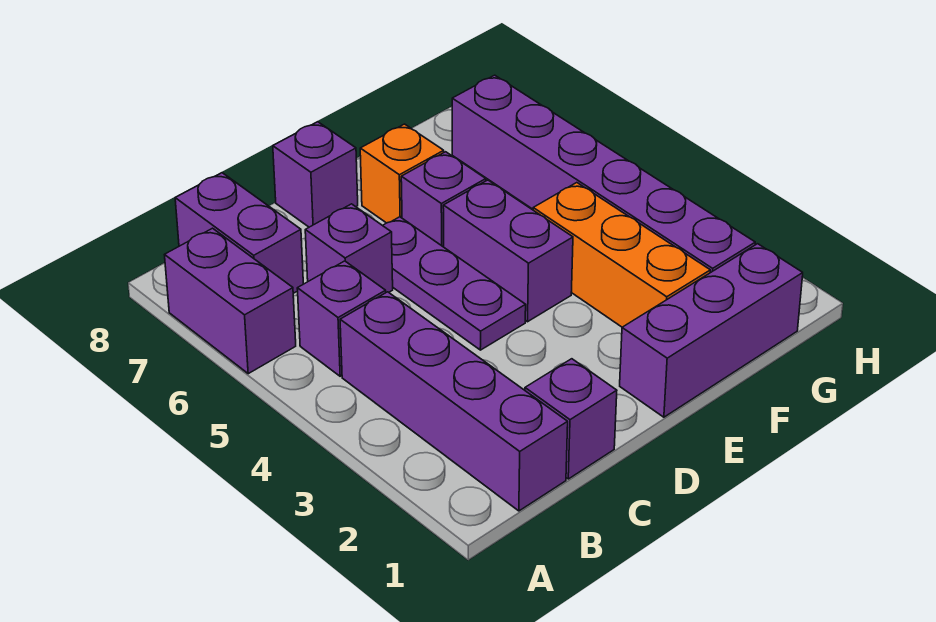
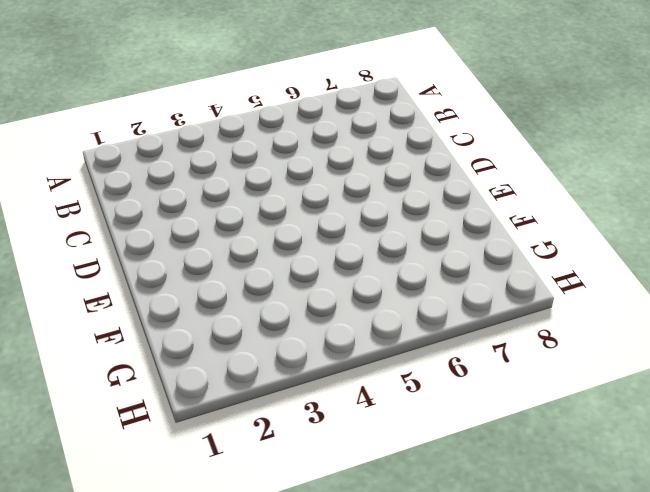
none -> purple 1x2 brick [165,228,296,374]
none -> purple 1x4 brick [340,292,568,511]
none -> purple 1x1 brick [297,261,386,376]

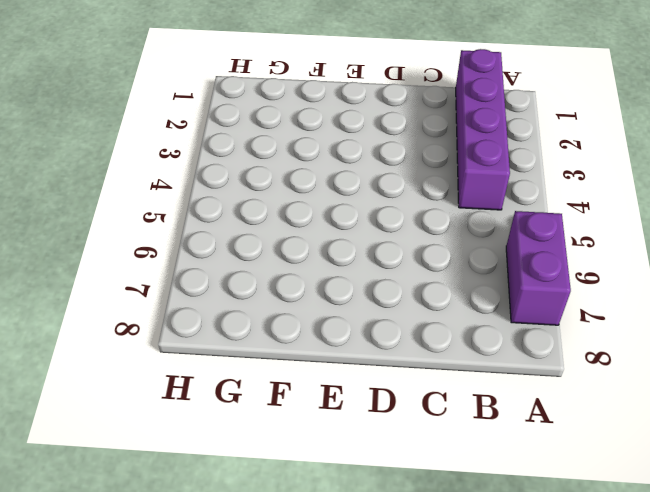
none -> purple 1x1 brick [297,261,386,376]
none -> purple 1x2 brick [175,173,303,293]
none -> purple 1x1 brick [525,359,617,479]

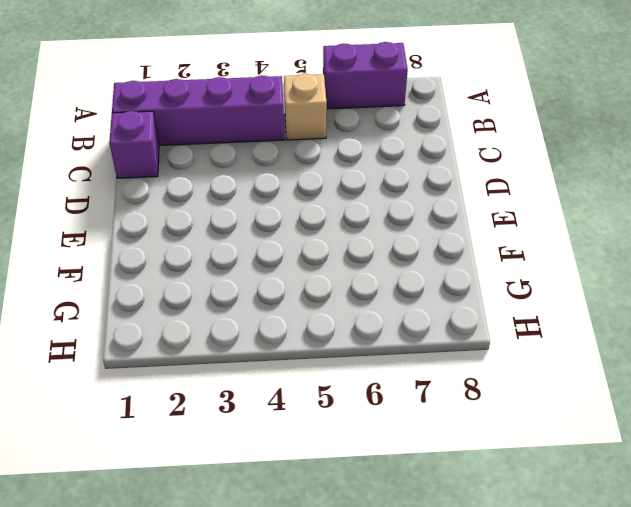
tan 1x1 brick [284,74,327,140] -> purple 1x1 brick [297,261,386,376]
none -> purple 1x2 brick [175,173,303,293]
none -> purple 1x1 brick [305,204,393,292]
none -> purple 1x3 plate [383,217,526,350]

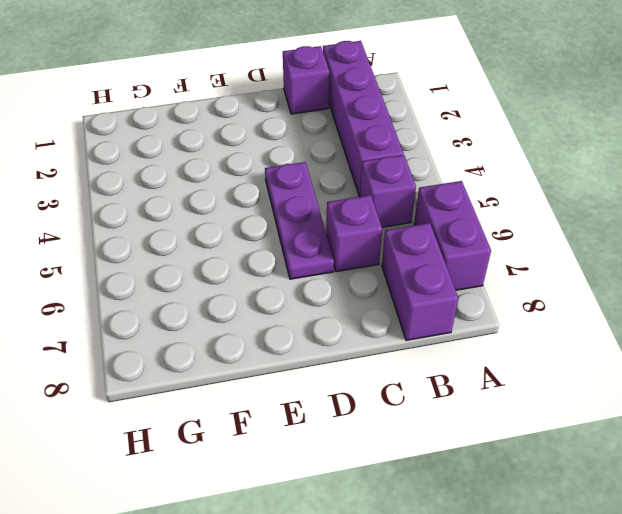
none -> purple 1x1 brick [273,122,358,227]
none -> purple 1x3 brick [620,244,803,417]
none -> purple 1x2 brick [443,180,573,322]

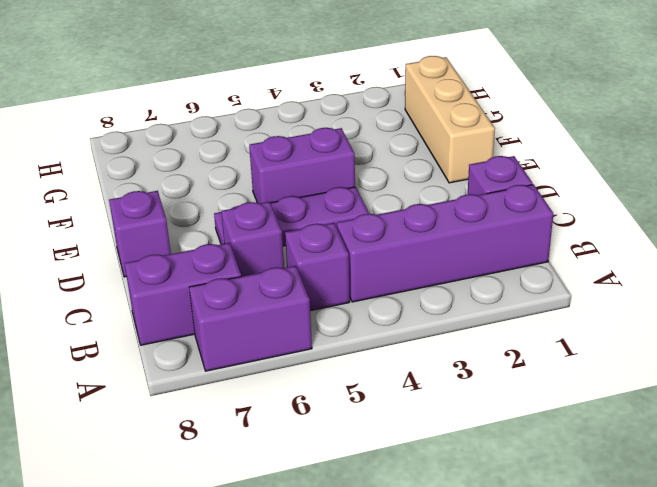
tan 1x3 brick [405,56,495,183] -> purple 1x3 brick [620,244,803,417]
none -> purple 1x1 brick [401,152,486,247]
none -> orange 1x1 brick [360,124,444,223]
none -> orange 1x3 brick [533,183,710,327]

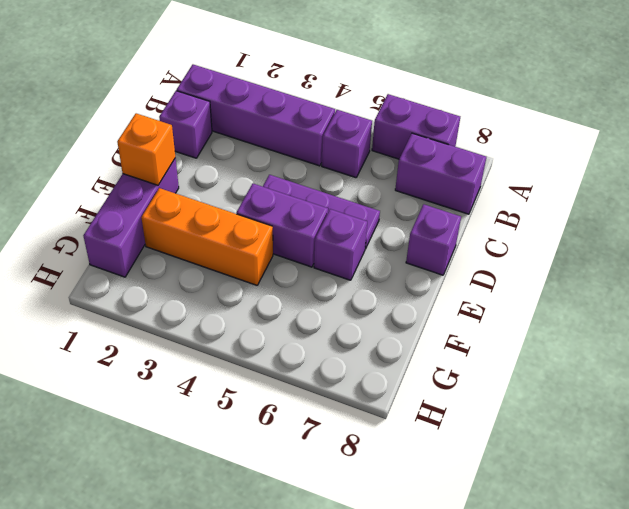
orange 1x1 brick [117,113,175,185] -> orange 1x1 brick moved to [360,124,444,223]
none -> purple 1x1 brick [305,204,393,292]
none -> purple 1x6 brick [452,75,755,273]

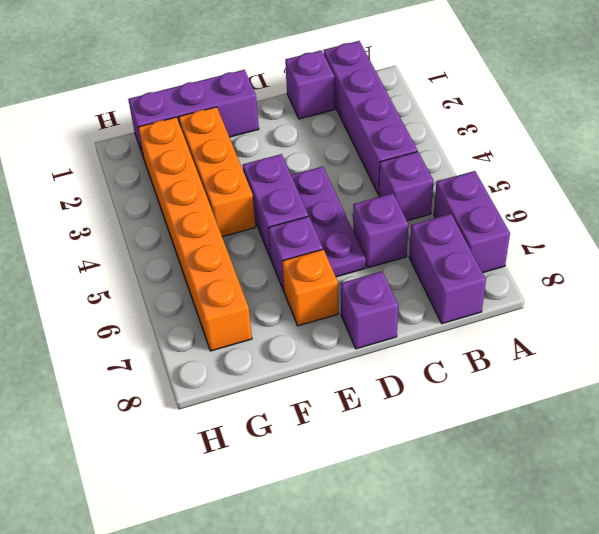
orange 1x6 brick [138,117,252,351] -> purple 1x6 brick [452,75,755,273]

